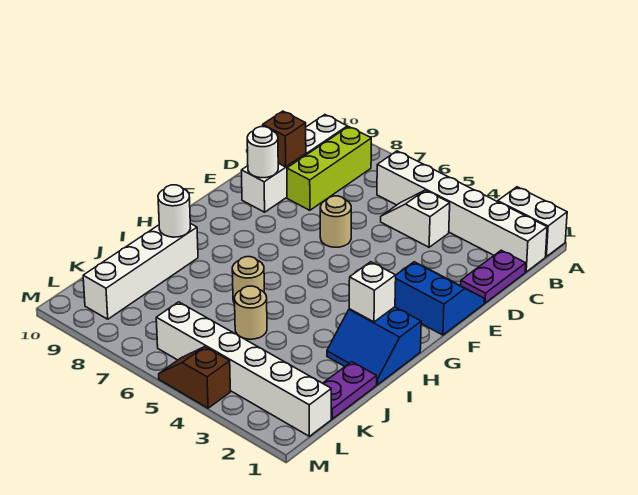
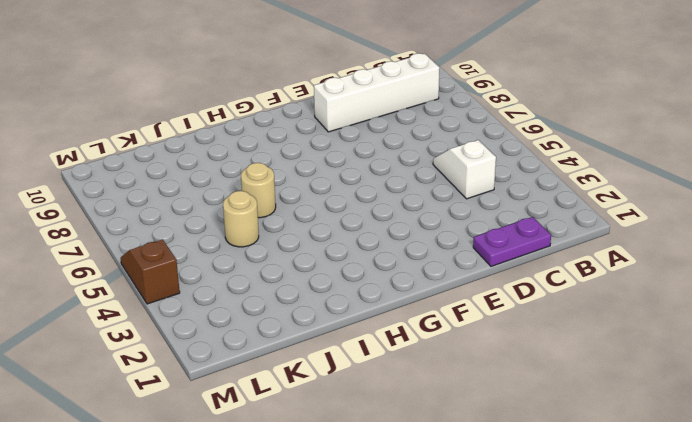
none -> white 1x2 brick [498,187,567,257]
none -> white 1x6 brick [377,151,547,272]
none -> lime 1x3 brick [287,127,371,210]

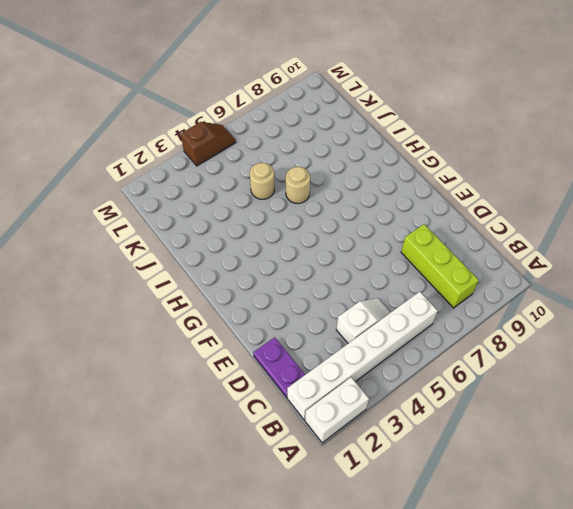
none -> white 1x4 brick [241,115,347,212]
none -> blue 2x2 slope [395,262,484,335]
none -> tan 1x1 round brick [320,196,351,247]

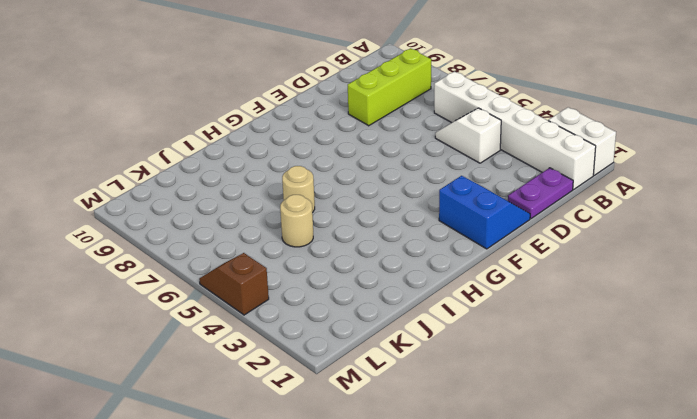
none -> white 1x4 brick [241,115,347,212]
none -> tan 1x1 round brick [320,196,351,247]
none -> blue 2x2 slope [327,307,421,385]

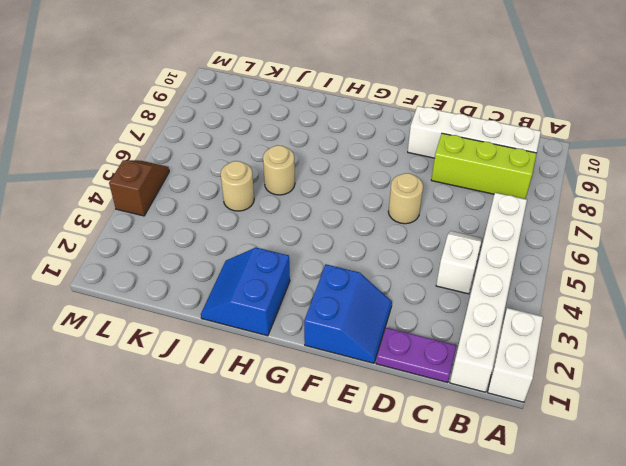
none -> white 1x4 brick [83,223,198,319]
none -> purple 1x2 plate [323,362,377,419]
none -> white 1x6 brick [156,302,331,436]

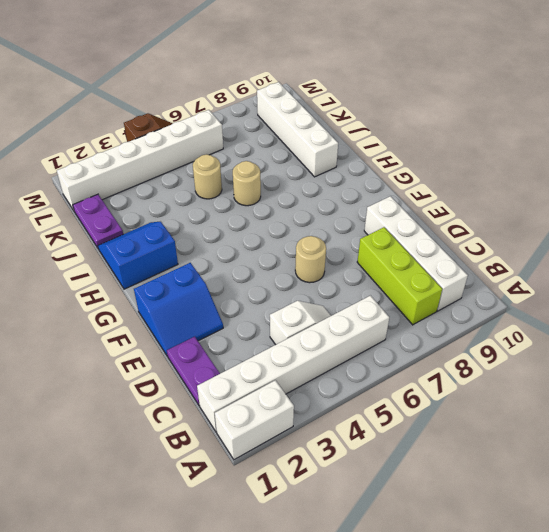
none -> brown 1x1 brick [263,111,306,167]
none -> white 1x1 round brick [247,127,278,178]
none -> white 1x1 brick [349,262,396,322]

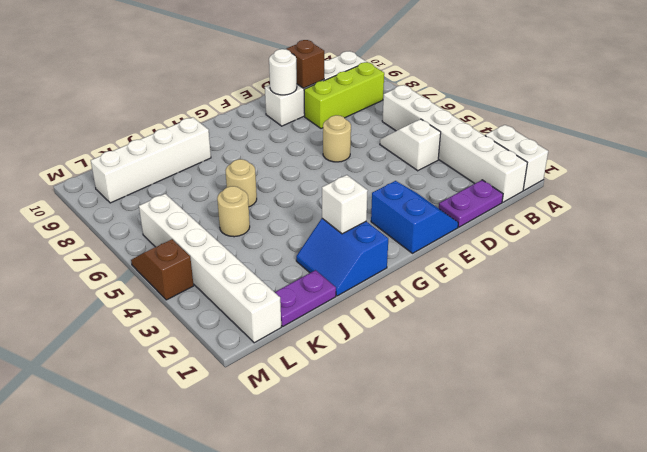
none -> white 1x1 round brick [158,185,191,237]

